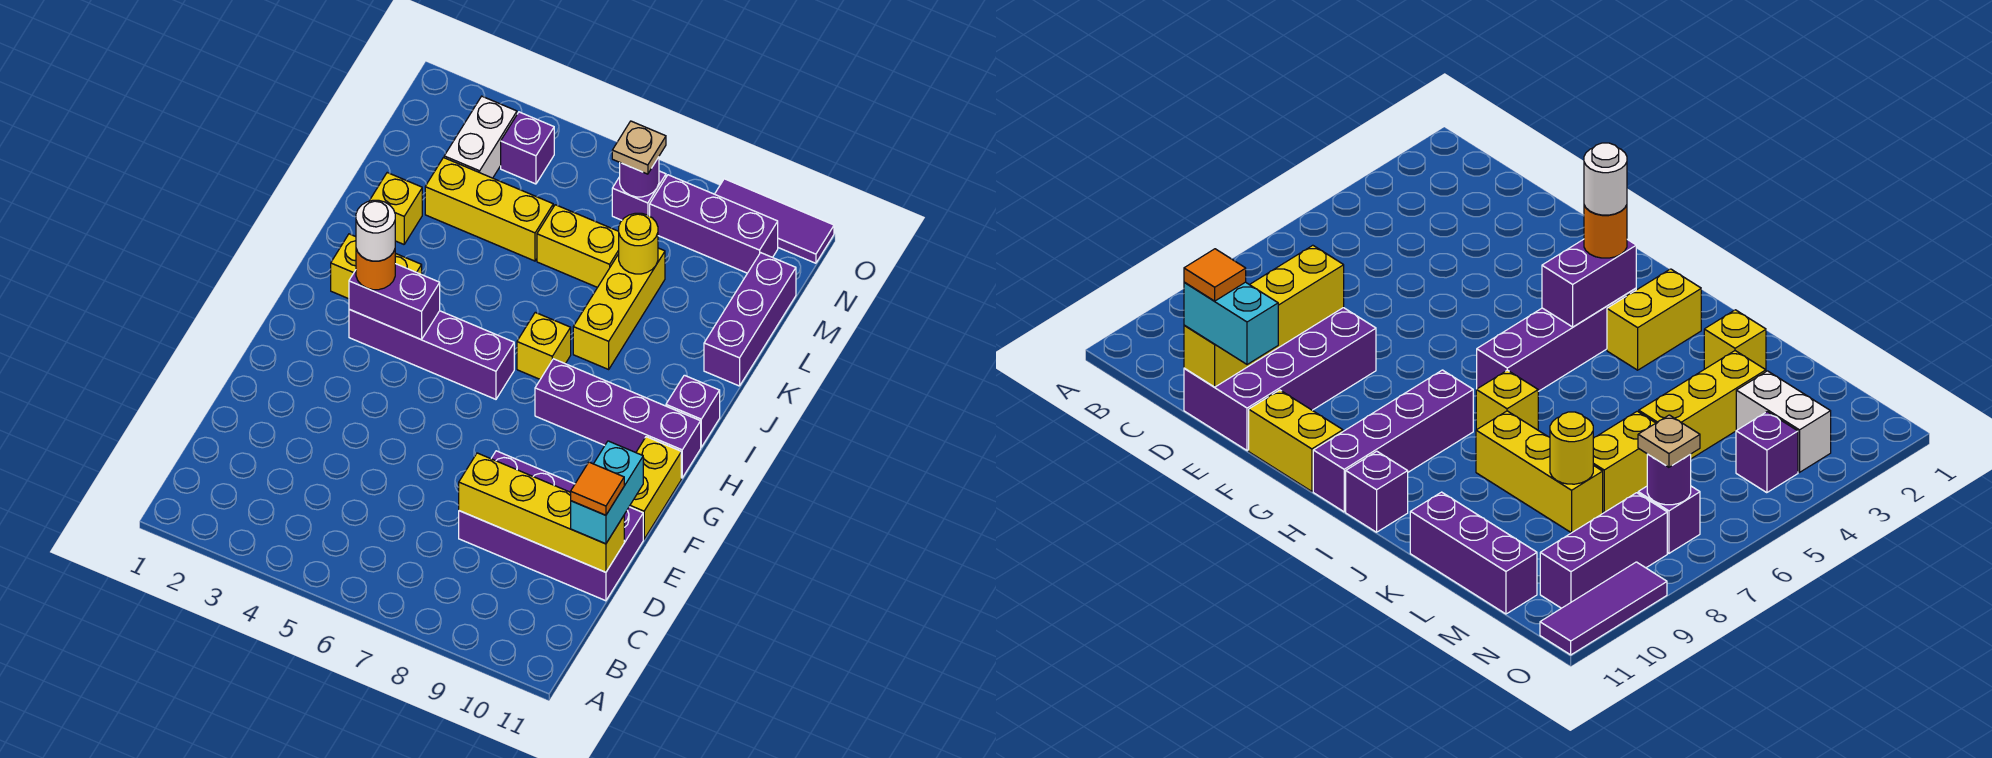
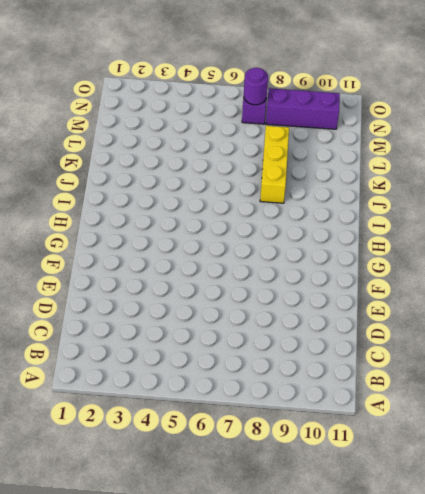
none -> purple 2x4 brick [459,451,643,601]
none -> yellow 1x2 brick [629,437,681,539]
none -> purple 1x4 brick [349,309,514,399]

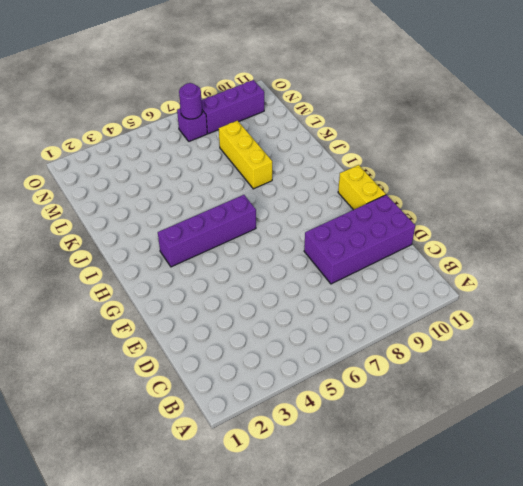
none -> purple 1x4 brick [535,359,701,478]
none -> yellow 1x2 brick [331,234,422,299]
none -> yellow 1x1 brick [517,312,571,379]

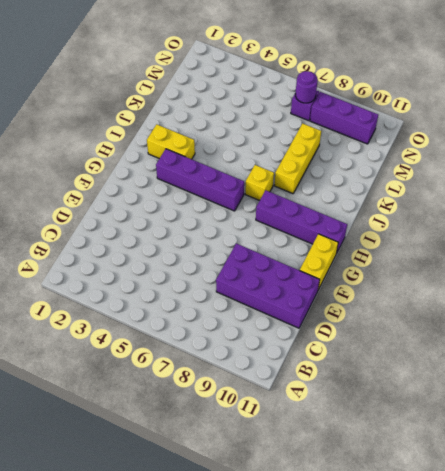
none -> purple 1x1 brick [666,375,720,447]
none -> yellow 1x1 brick [370,173,422,244]
none -> purple 1x3 brick [704,253,796,386]

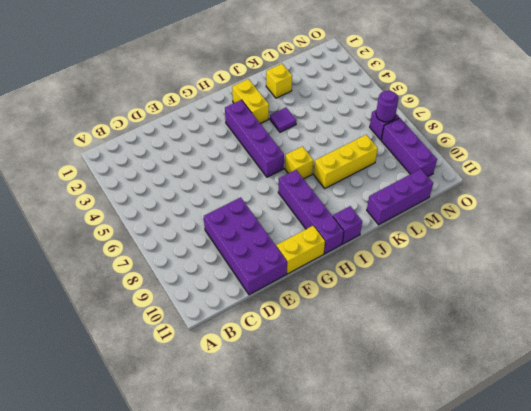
purple 1x1 tile [270,108,296,132] -> none
none -> yellow 1x3 brick [425,158,553,261]
none -> yellow 1x2 brick [537,205,619,287]
none -> white 1x2 brick [444,96,517,178]

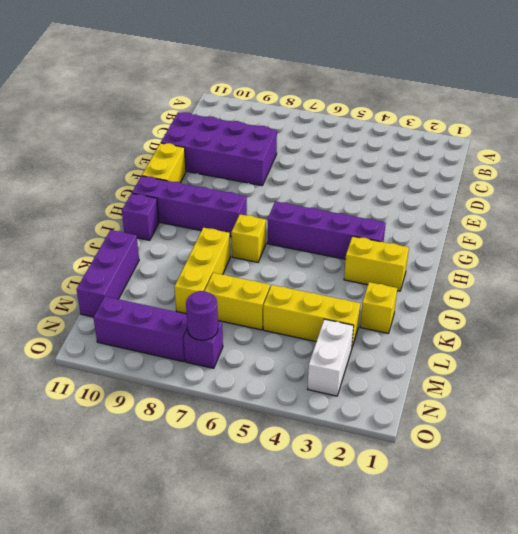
none -> purple 1x1 brick [501,112,554,184]
none -> purple 1x3 tile [715,179,834,263]
none -> yellow 1x4 brick [459,453,624,572]

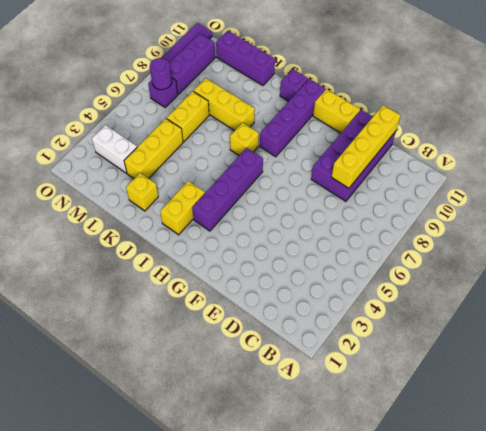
none -> purple 1x1 brick [501,112,554,184]
none -> purple 1x2 brick [349,264,440,340]
none -> yellow 1x1 round brick [619,213,658,274]

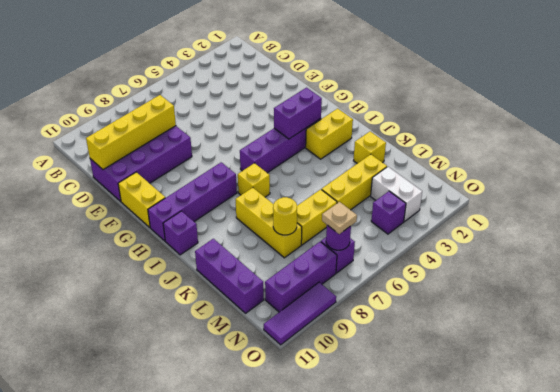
none -> cyan 1x2 brick [571,441,643,544]
none -> orange 1x1 round brick [356,249,395,290]
none -> orange 1x1 tile [571,462,624,515]

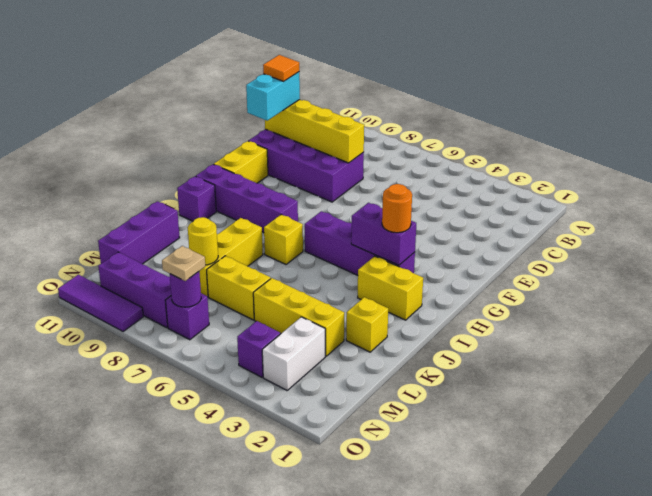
none -> white 1x1 round brick [356,200,395,261]

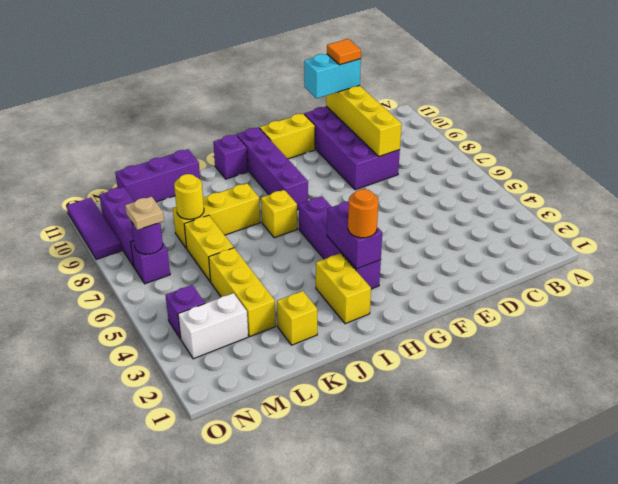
none -> white 1x1 round brick [356,200,395,261]

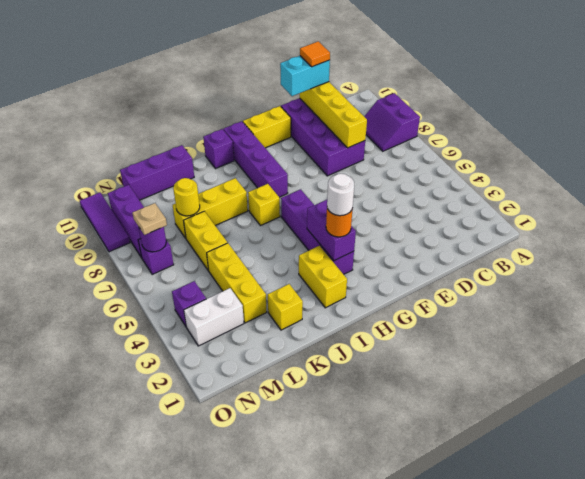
purple 2x2 slope [364,93,420,151] -> none

